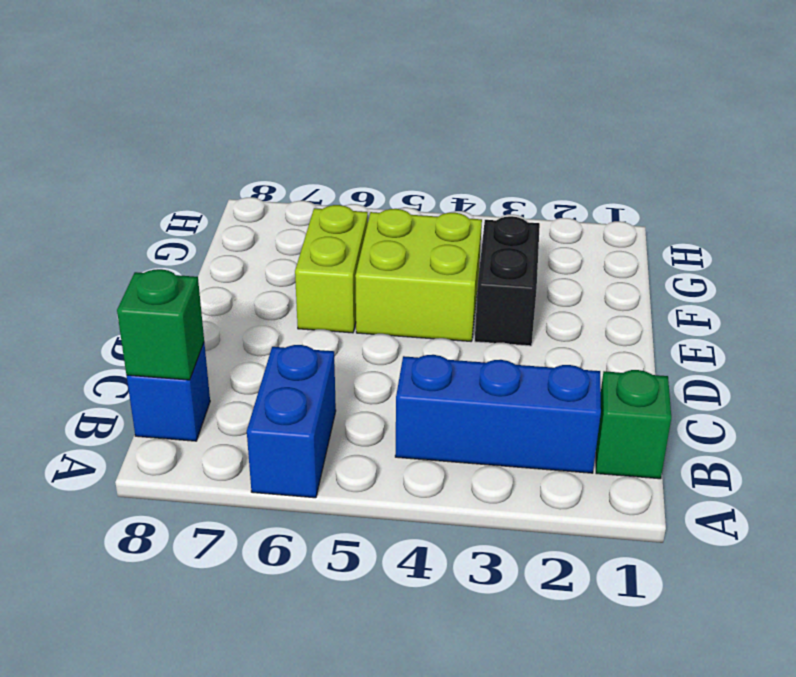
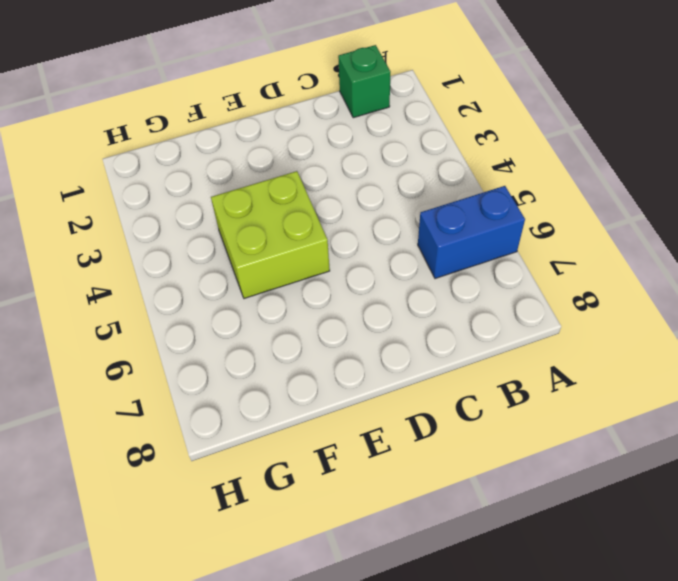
none -> blue 1x3 brick [395,355,601,473]
none -> blue 1x1 brick [127,343,210,441]

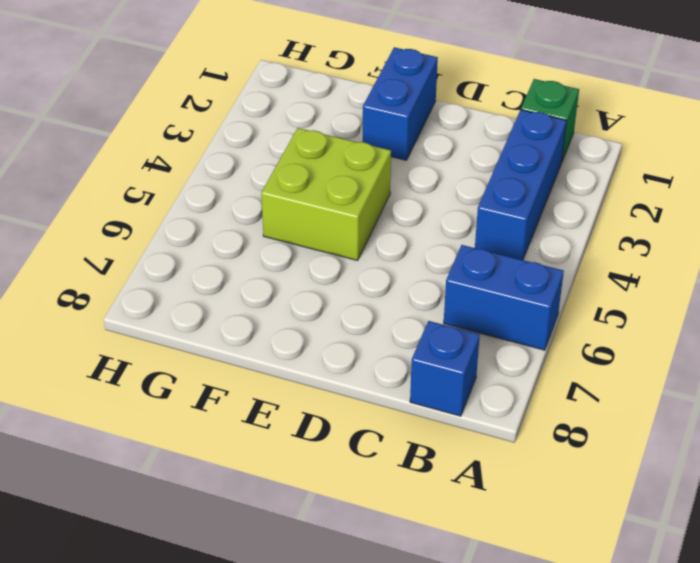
blue 1x2 brick [363,47,438,160] -> none
none -> black 1x2 brick [475,216,540,346]
none -> lime 1x2 brick [295,205,368,333]

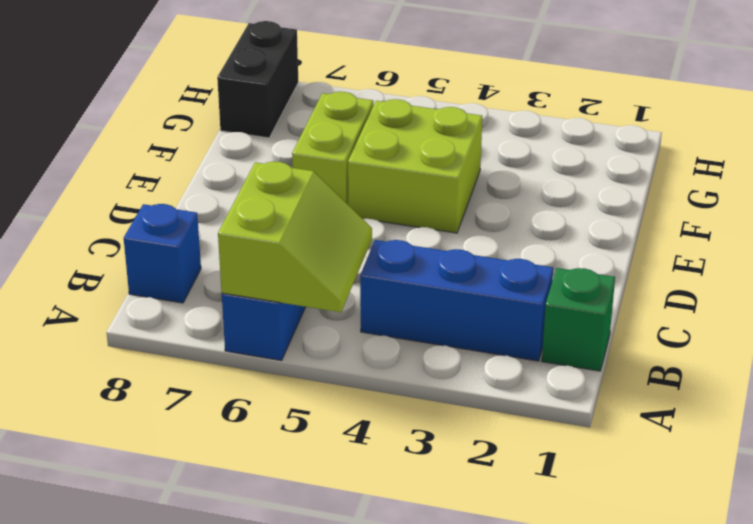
lime 2x2 slope [218,162,372,312] -> none
black 1x2 brick [217,21,298,138] -> black 1x2 brick moved to [475,216,540,346]
none -> green 1x1 brick [117,269,204,380]

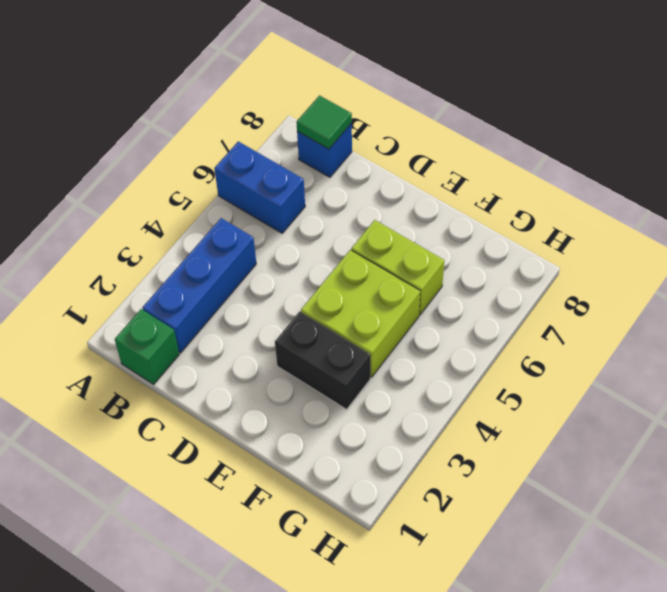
green 1x1 tile [297,96,352,149] -> green 1x1 brick [117,269,204,380]

